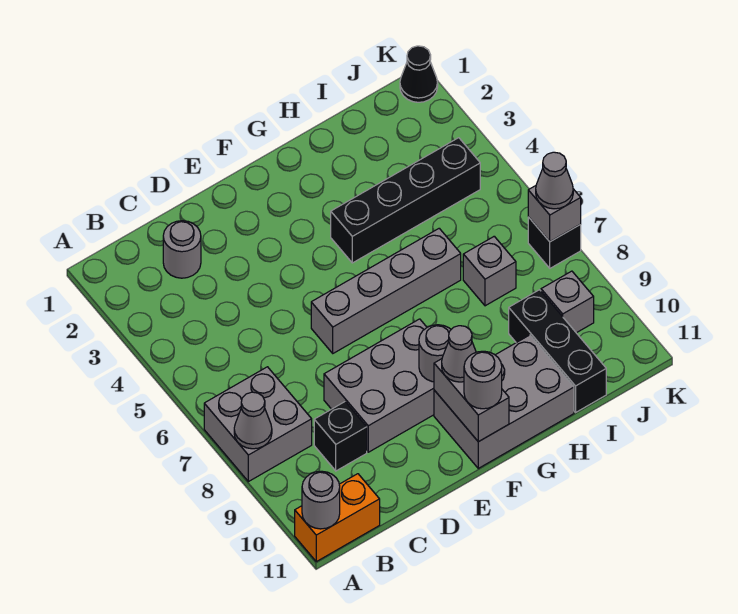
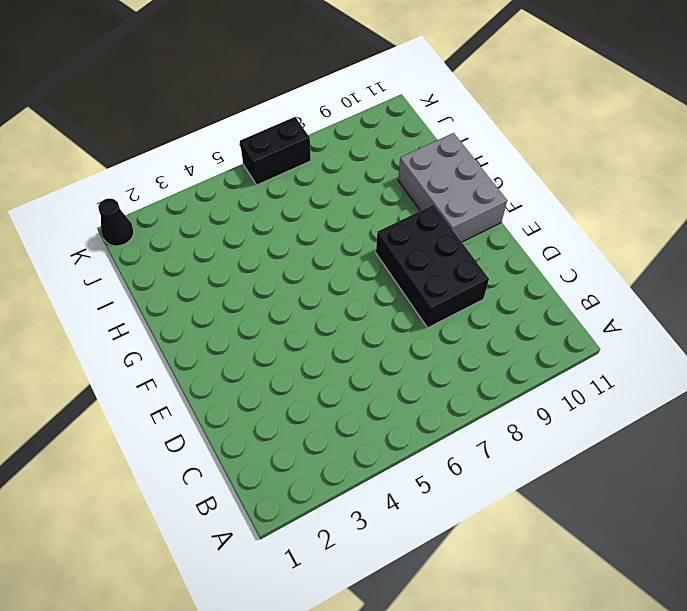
black 2x3 brick [376,205,489,328] -> grey 2x3 brick [324,319,434,452]
black 1x2 brick [240,117,311,185] -> black 1x1 brick [528,217,581,268]
none -> grey 2x2 brick [204,367,312,482]
none -> orange 1x2 brick [295,474,380,562]
none -> grey 1x1 round brick [163,221,201,278]

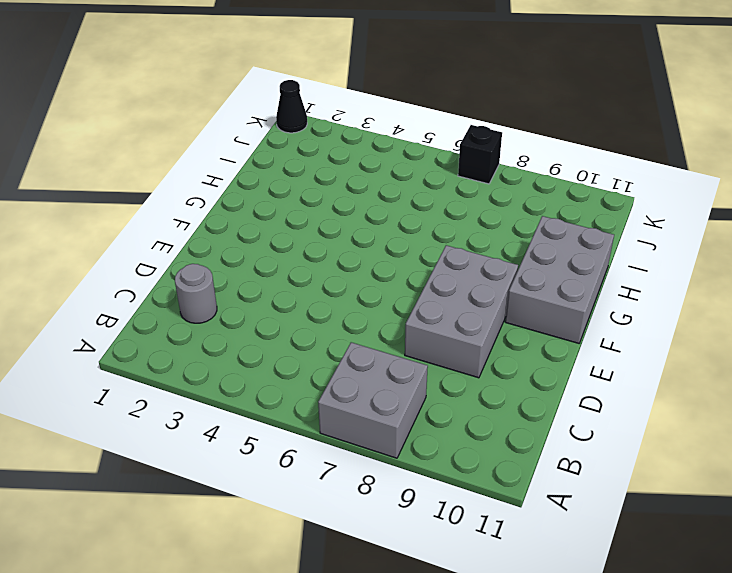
none -> orange 1x2 brick [295,474,380,562]
none -> black 1x1 brick [314,402,367,471]
none -> grey 1x4 brick [311,228,461,353]

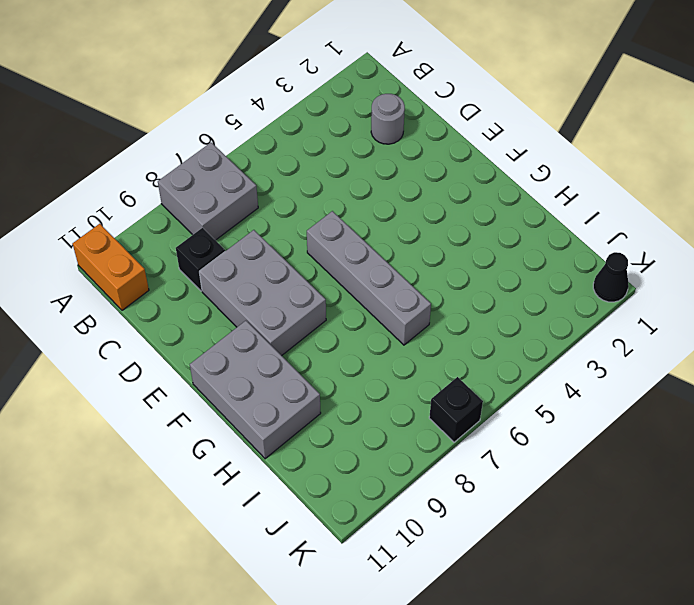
none -> black 1x4 brick [331,138,480,263]
none -> grey 1x1 brick [463,236,516,306]
none -> black 1x3 brick [509,290,606,412]

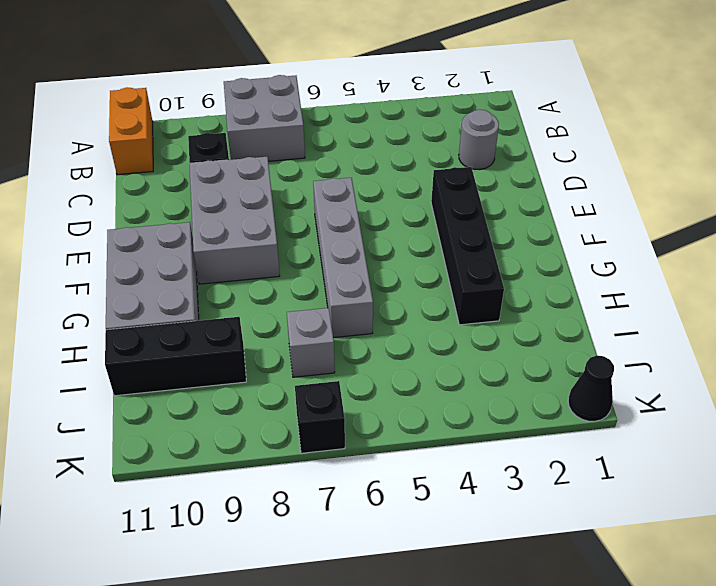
black 1x4 brick [431,167,504,325] -> black 1x4 brick moved to [331,138,480,263]
none -> grey 1x1 brick [541,271,594,333]
none -> grey 1x1 cone [234,392,272,449]
none -> grey 1x1 round brick [302,471,340,529]

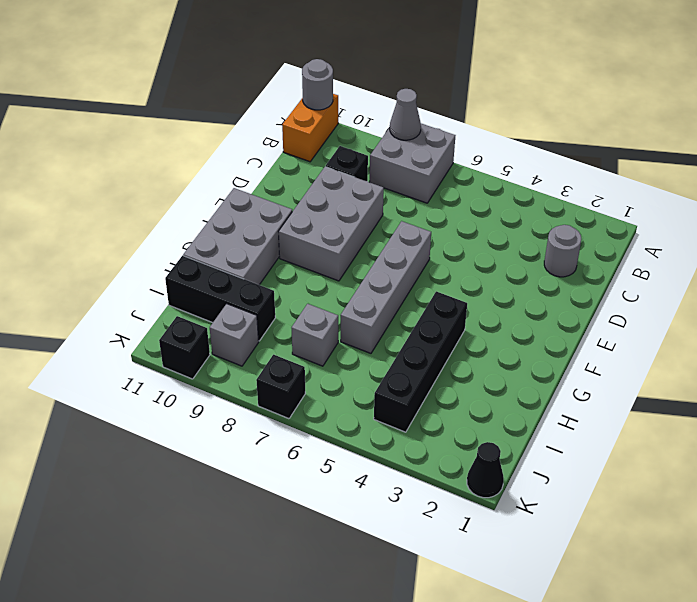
black 1x1 brick [159,316,210,379] -> none
none -> grey 1x1 round brick [419,325,451,382]
none -> grey 1x2 brick [434,359,509,442]
none -> grey 1x1 brick [528,186,581,242]

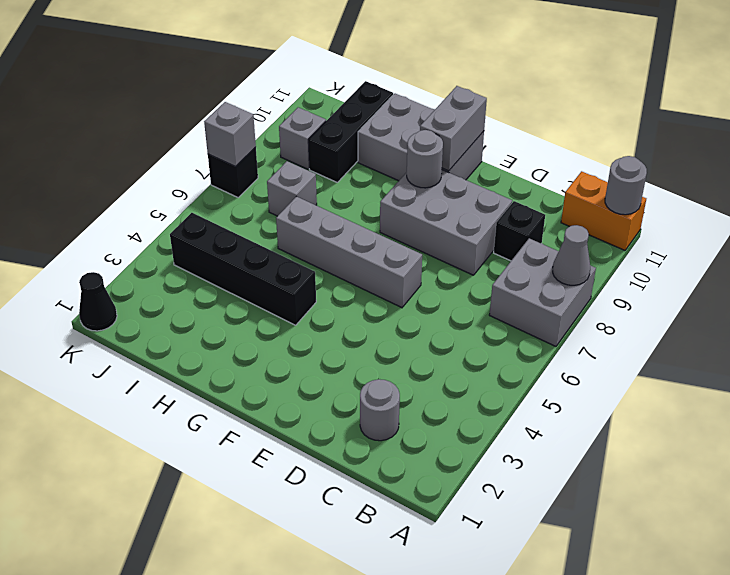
none -> grey 1x1 cone [442,326,476,382]
none -> grey 1x1 round brick [464,351,502,409]
none -> grey 1x1 cone [536,152,573,209]

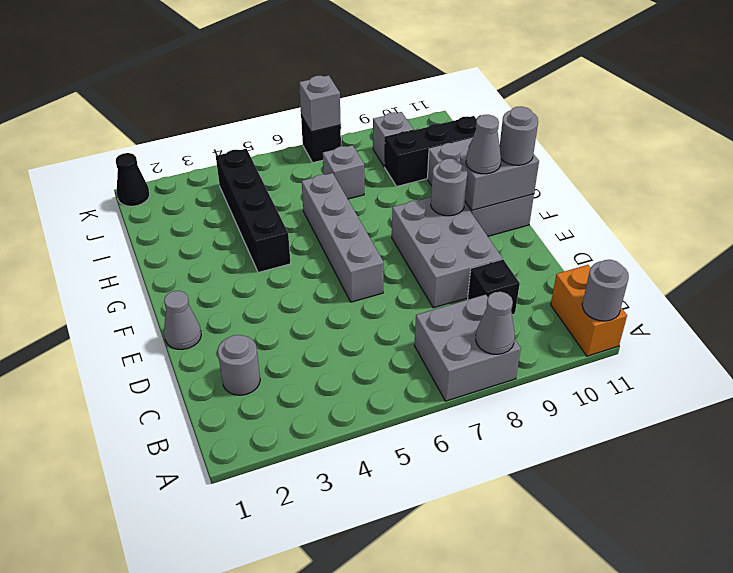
grey 1x1 cone [164,291,201,349] -> grey 1x1 cone moved to [536,152,573,209]

